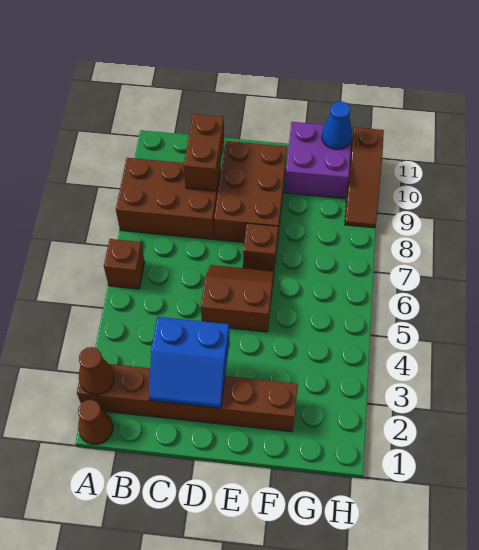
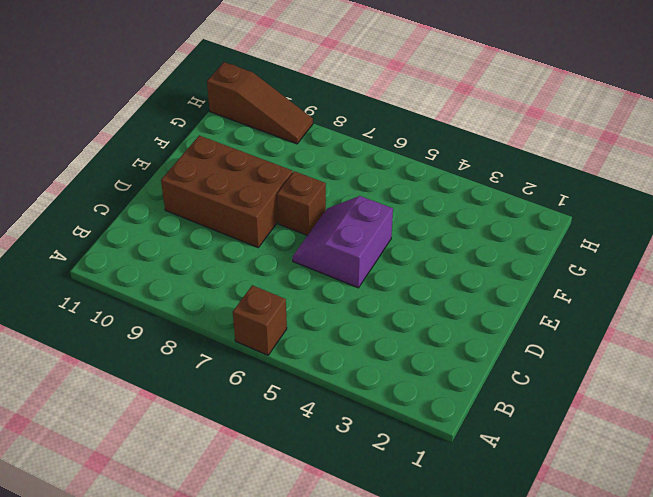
purple 2x2 slope [293,196,393,288] -> brown 2x2 slope [201,265,274,332]
none -> brown 1x1 cone [78,400,113,445]
none -> brown 1x6 brick [77,364,298,432]
none -> brown 2x3 brick [116,158,221,239]

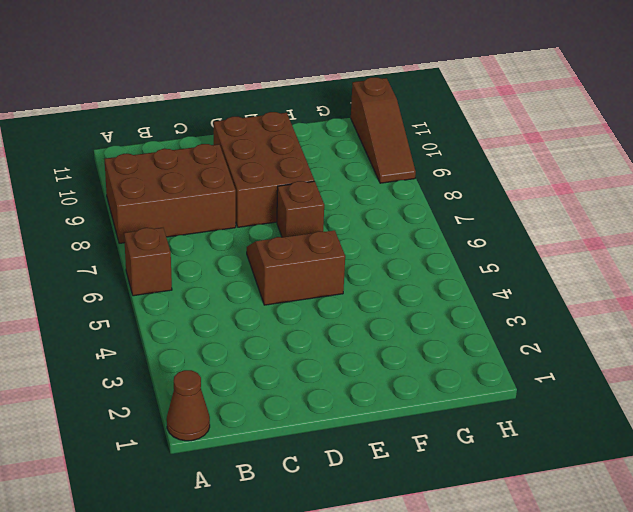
none -> brown 1x6 brick [77,364,298,432]
none -> purple 2x2 brick [284,122,352,198]
none -> brown 1x1 cone [79,347,114,395]

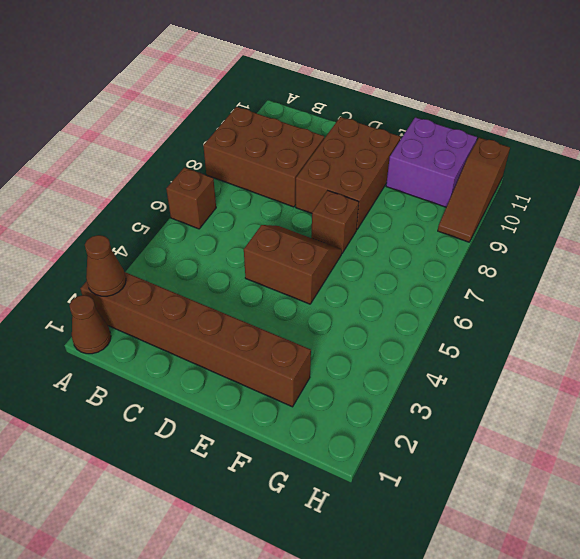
none -> blue 2x2 slope [149,317,229,408]
none -> brown 1x2 brick [184,114,224,191]
none -> blue 1x1 cone [322,101,352,149]

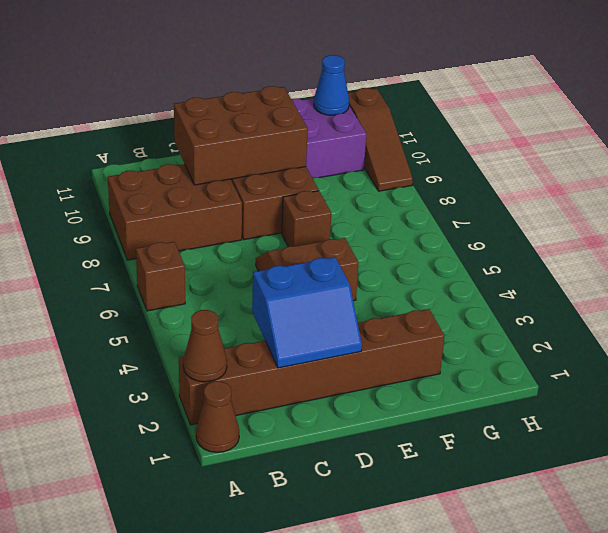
brown 2x3 brick [174,86,308,185] -> brown 1x2 brick [184,114,224,191]

